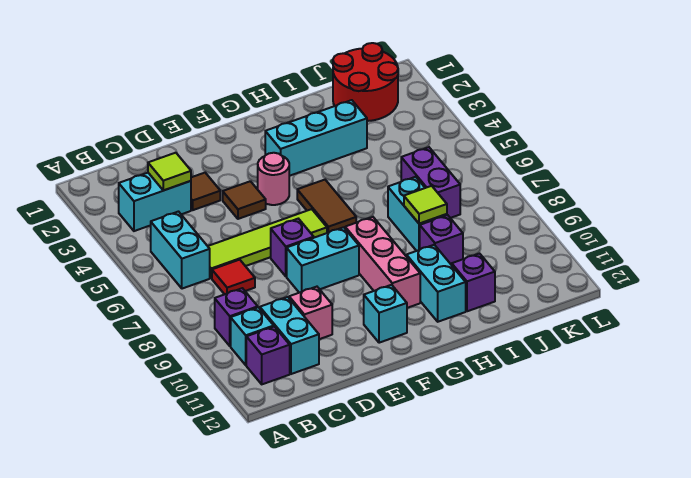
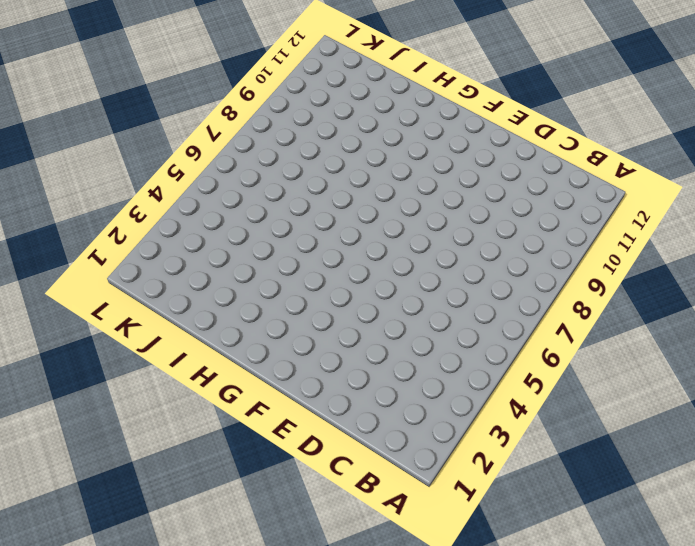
none -> cyan 1x2 brick [119,173,191,231]
none -> cyan 1x2 brick [151,212,210,289]
none -> purple 1x1 brick [215,288,258,346]

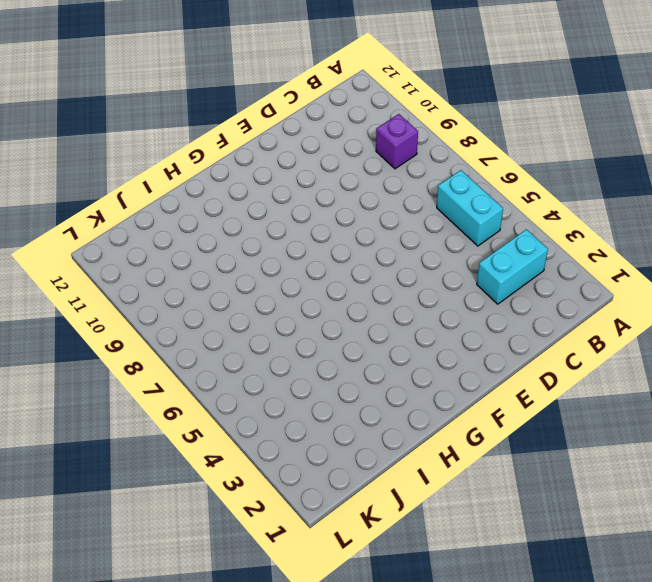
none -> cyan 1x1 brick [231,307,274,365]
none -> purple 1x1 brick [246,327,290,384]
none -> lime 1x4 tile [208,209,327,278]

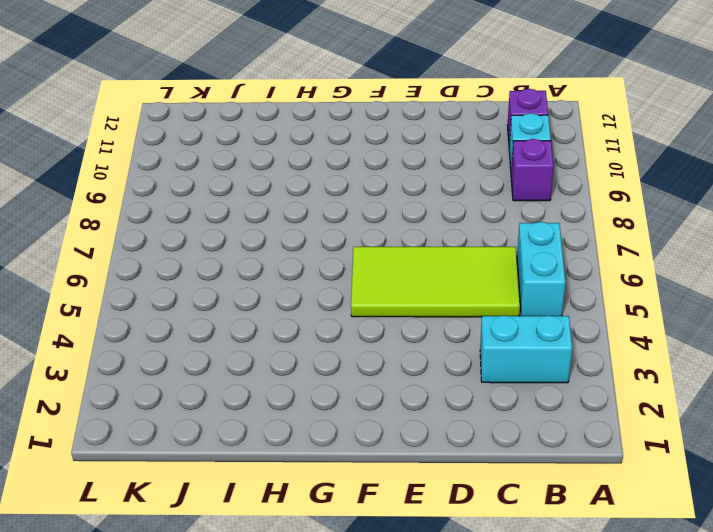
lime 2x4 tile [351,247,520,317] -> lime 1x4 tile [208,209,327,278]
none -> red 1x1 tile [212,260,255,294]
none -> cyan 1x2 brick [260,297,319,374]
none -> brown 1x1 tile [191,173,220,210]

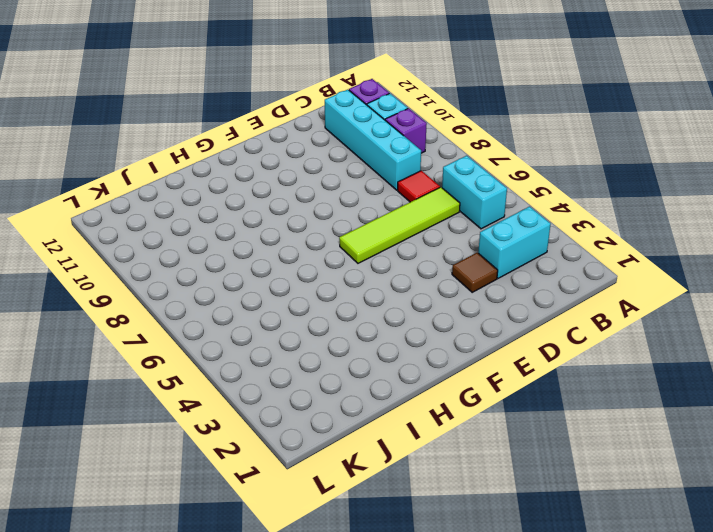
cyan 1x4 brick [325,90,421,190] -> cyan 1x2 brick [260,297,319,374]
none -> pink 1x1 brick [289,287,332,339]
none -> brown 1x1 tile [223,181,266,219]
none -> purple 1x1 brick [271,219,314,276]

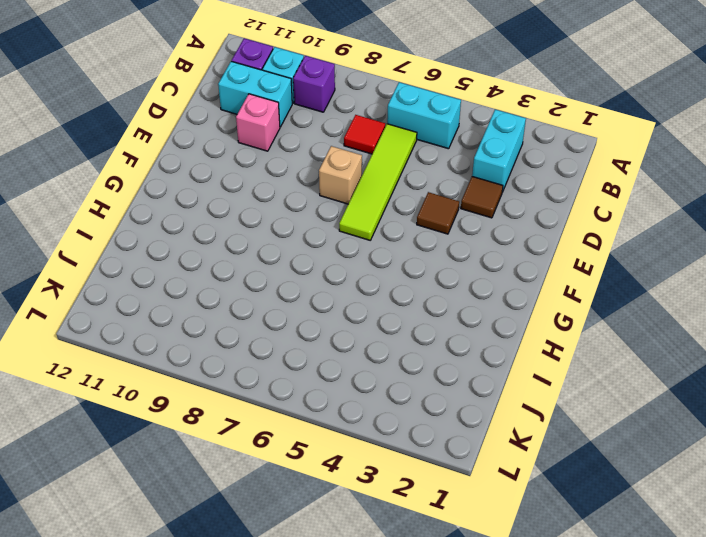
tan 1x1 brick [319,146,362,204] -> purple 1x1 brick [271,219,314,276]
none -> cyan 1x2 brick [287,227,359,293]
none -> pink 1x1 round brick [258,153,289,205]
none -> cyan 1x1 brick [364,285,407,343]

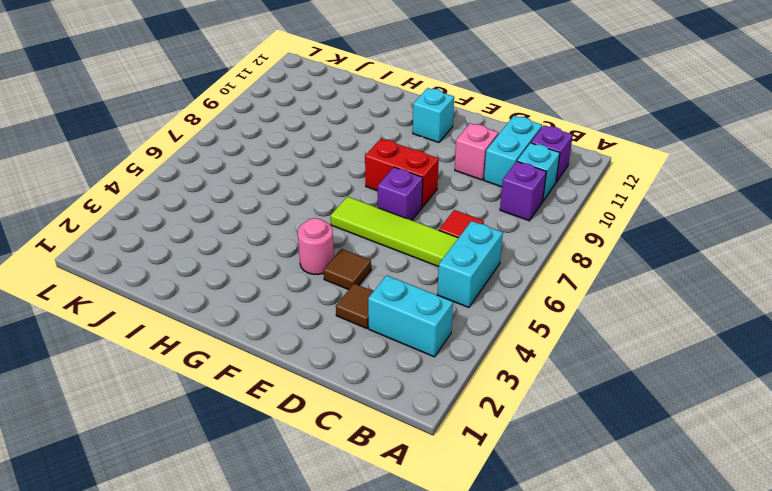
red 1x2 brick [365,139,439,207] -> cyan 1x2 brick [287,227,359,293]
none -> cyan 1x3 brick [265,100,367,176]
none -> brown 1x2 tile [297,180,356,233]
none -> pink 1x3 brick [345,217,420,308]

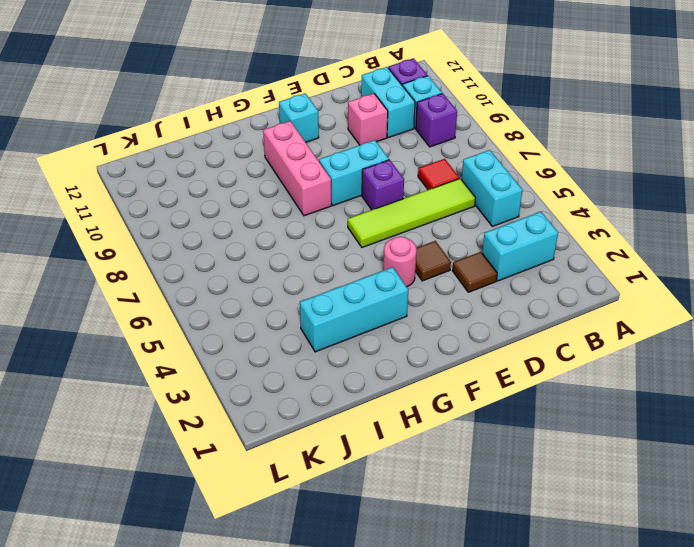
none -> brown 1x2 tile [297,180,356,233]
none -> cyan 1x2 brick [406,245,466,322]
none -> cyan 1x2 brick [388,177,447,251]

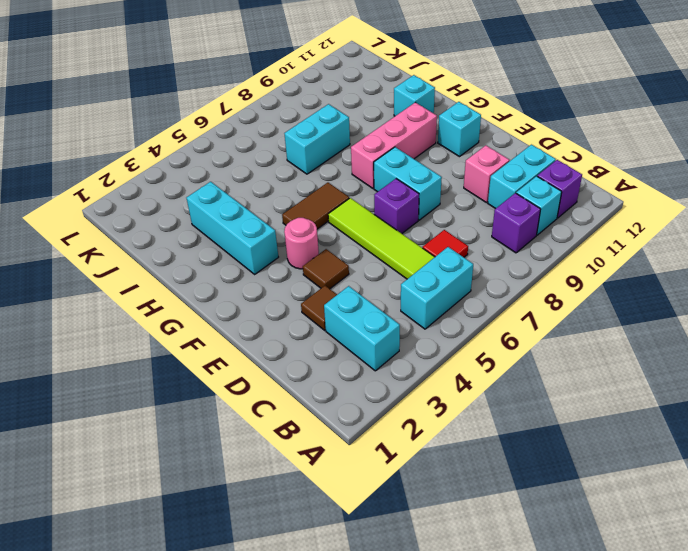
cyan 1x1 brick [394,75,435,116] -> cyan 1x2 brick [406,245,466,322]
none -> purple 1x1 brick [420,215,463,265]
none -> purple 1x1 brick [452,254,495,311]
none -> red 2x2 round brick [333,43,398,121]

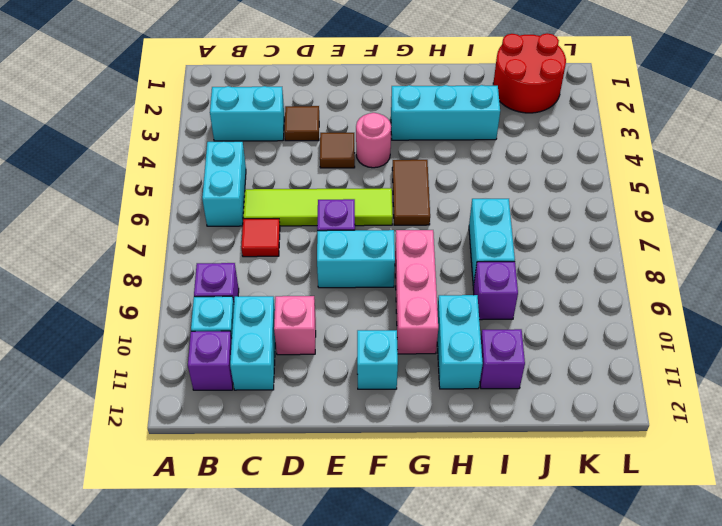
none -> purple 1x2 brick [401,147,460,218]
none -> lime 1x1 tile [148,153,191,190]
none -> lime 1x1 tile [404,186,447,224]

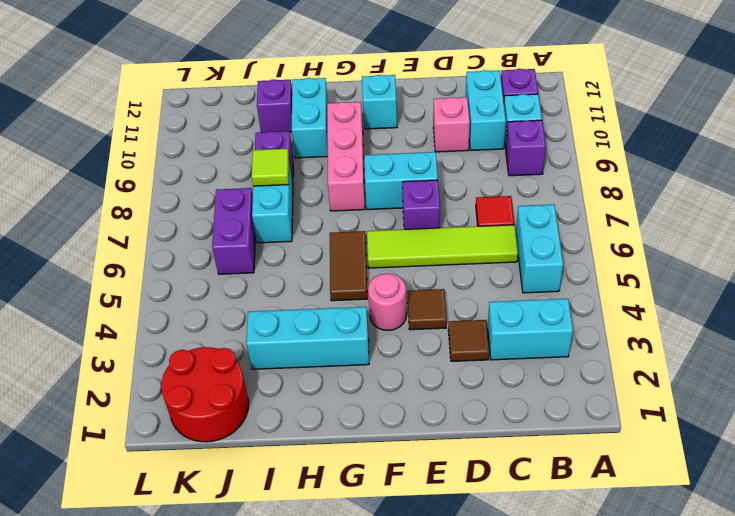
none -> lime 1x1 tile [148,153,191,190]

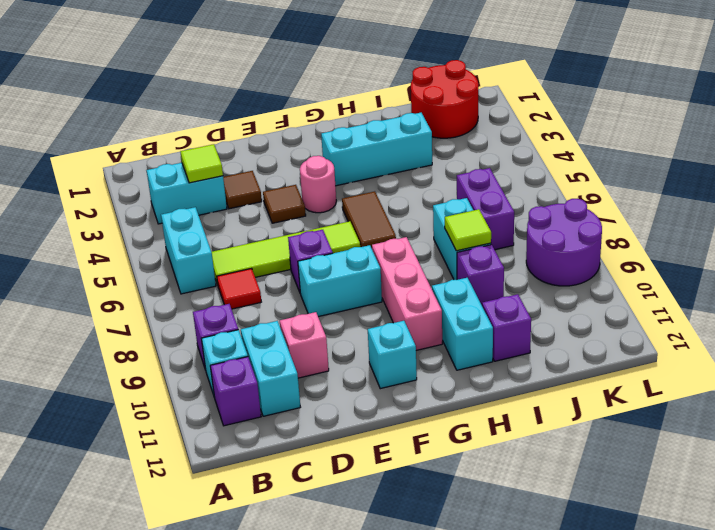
purple 2x2 round brick [526,199,602,286] -> none

